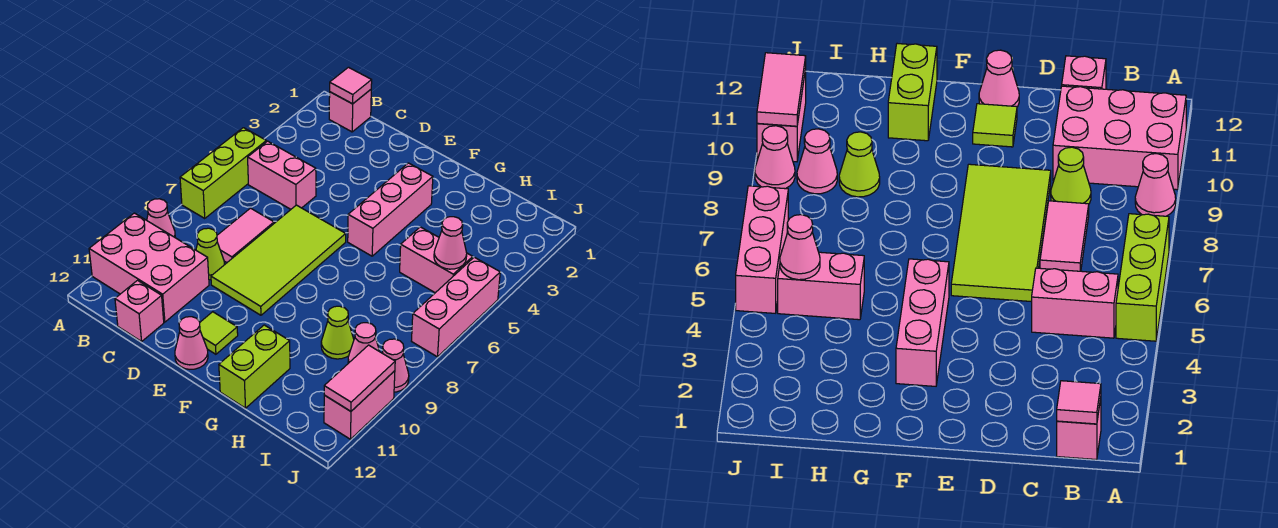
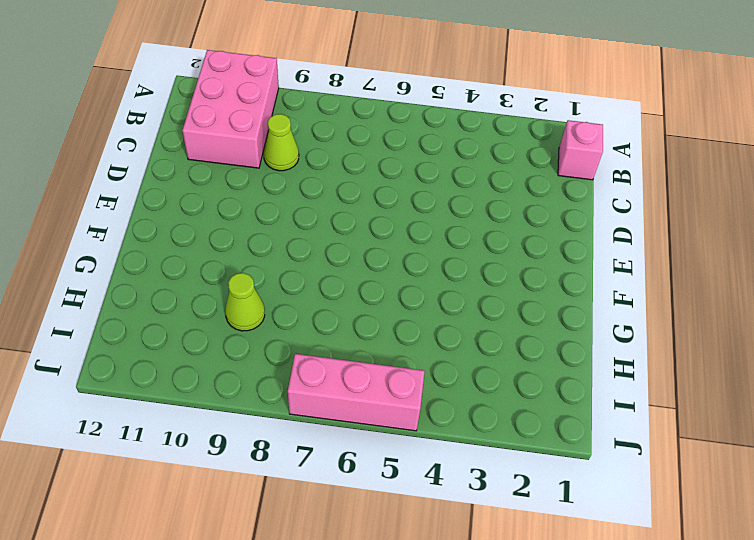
none -> lime 1x3 brick [180,128,266,218]
none -> pink 1x1 cone [147,199,175,237]
none -> pink 1x2 brick [248,141,316,209]

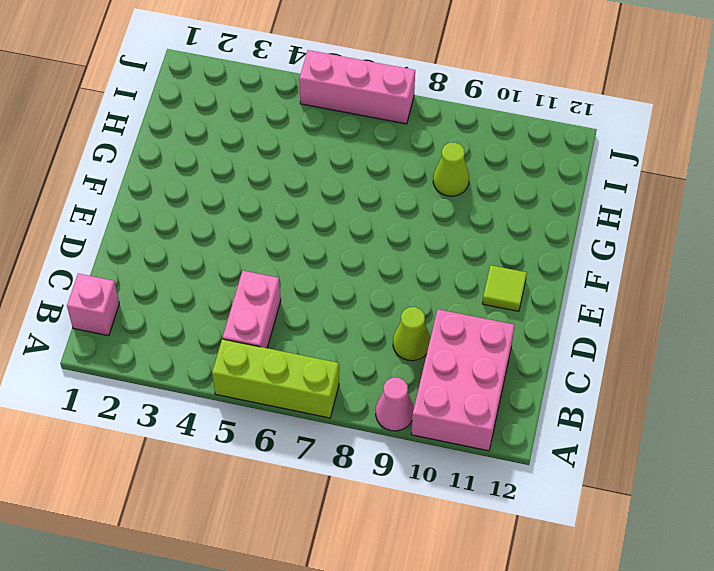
none -> pink 1x2 tile [217,208,274,263]
none -> pink 1x1 brick [115,280,164,341]
none -> lime 2x4 tile [211,205,346,315]

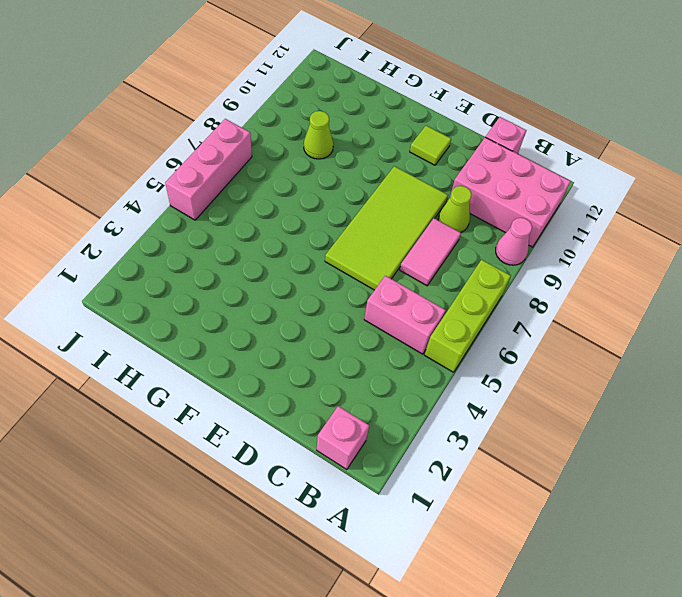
none -> pink 1x1 cone [175,317,208,369]
none -> pink 1x3 brick [348,163,433,256]
none -> lime 1x2 brick [219,325,290,408]

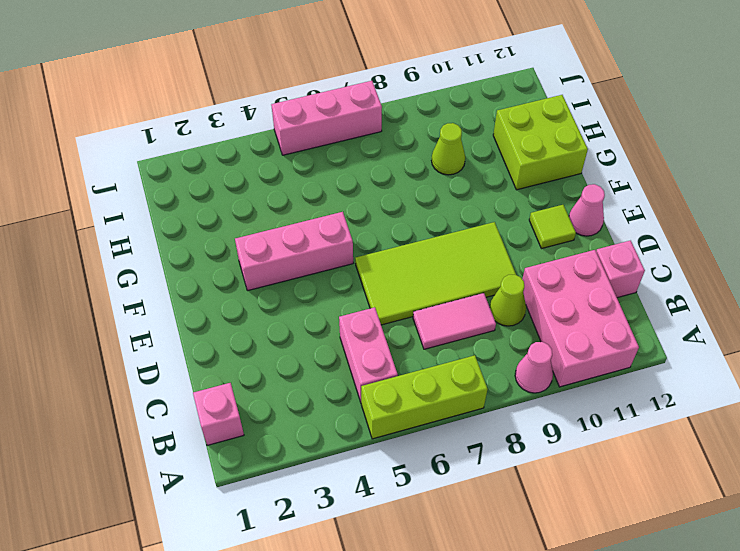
lime 2x2 brick [493,95,588,190] -> lime 1x2 brick [219,325,290,408]
none -> pink 1x2 brick [400,227,473,293]
none -> pink 1x1 cone [348,323,380,363]
none -> pink 1x1 cone [383,339,409,392]

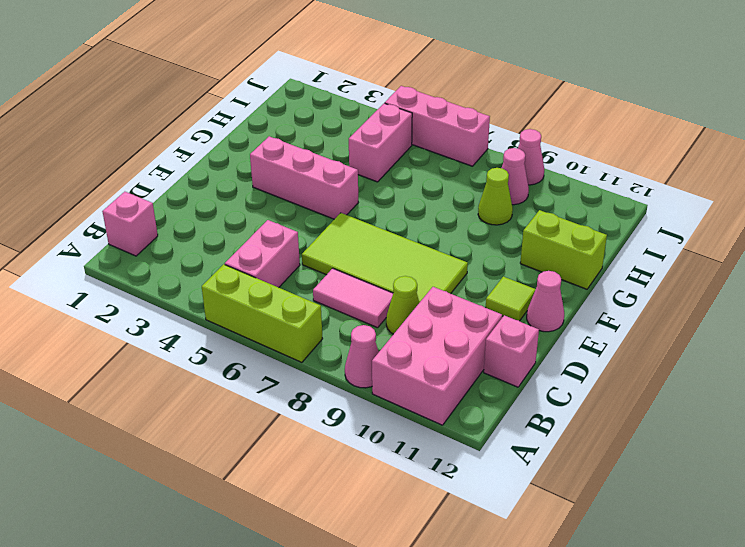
none -> pink 1x2 brick [324,371,395,439]
none -> pink 1x1 tile [330,67,372,104]
none -> pink 1x1 cone [434,217,467,269]

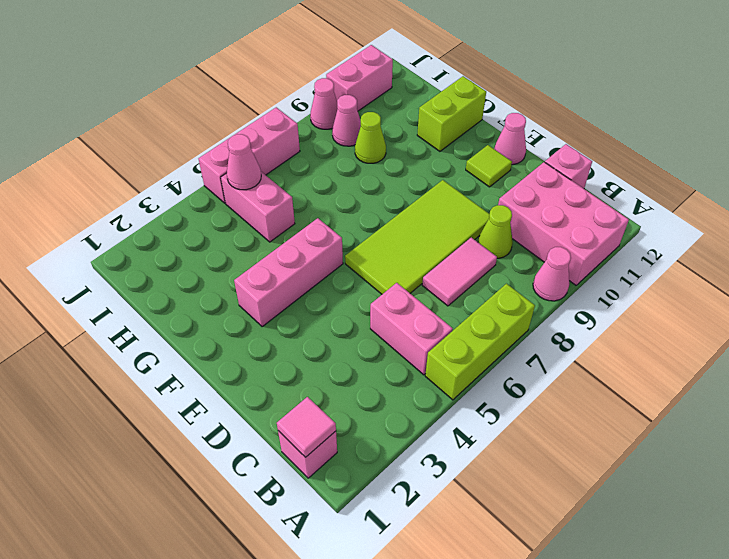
none -> pink 1x2 tile [324,345,395,411]

